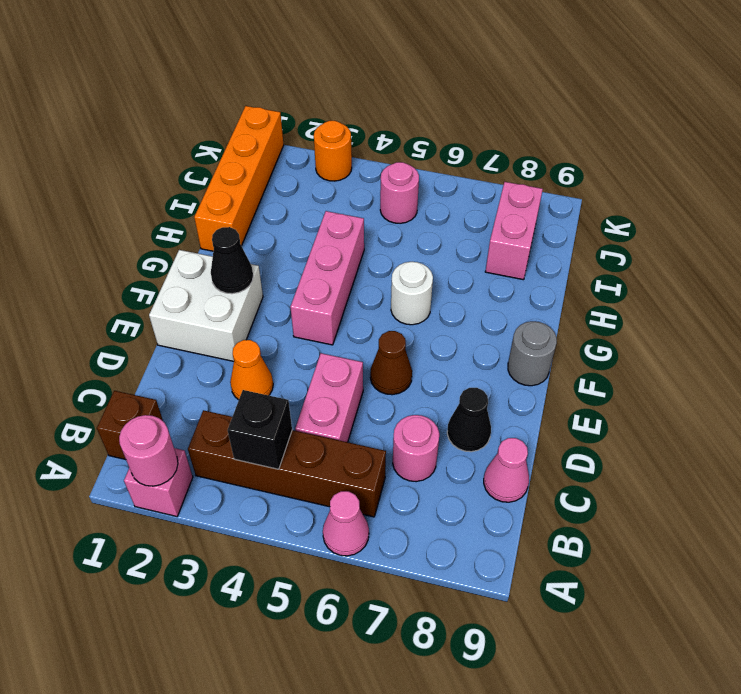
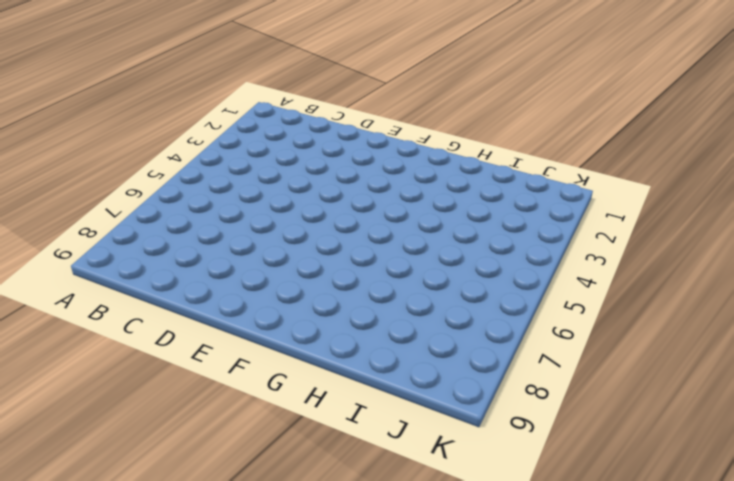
none -> pink 1x1 brick [124,448,193,516]
none -> pink 1x1 cone [323,491,369,556]
none -> brown 1x1 brick [97,391,163,460]

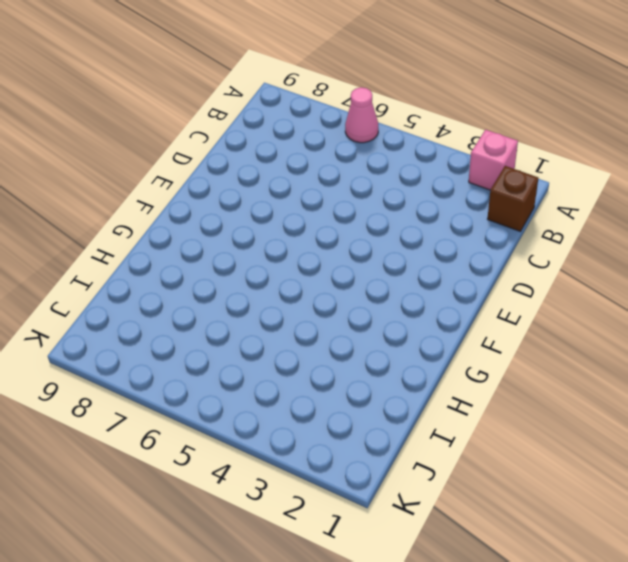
none -> brown 1x4 brick [188,410,386,517]
none -> pink 1x2 brick [295,353,363,442]
none -> pink 1x1 round brick [393,415,439,482]

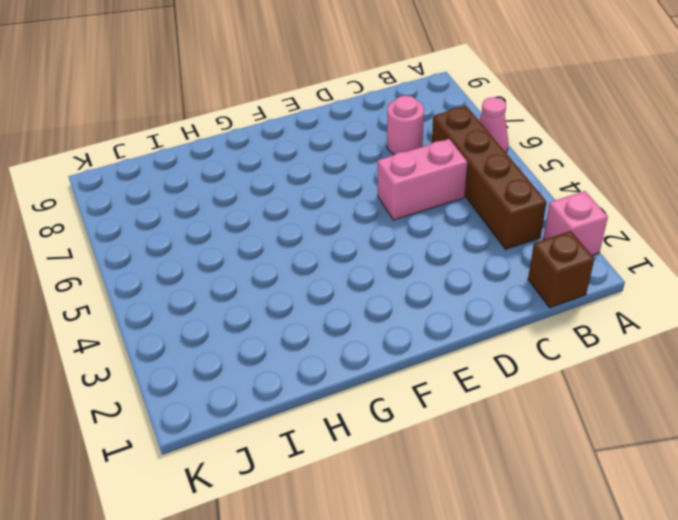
none -> pink 1x1 cone [484,438,529,502]
none -> orange 1x1 cone [230,340,273,400]
none -> black 1x1 cone [447,388,491,452]

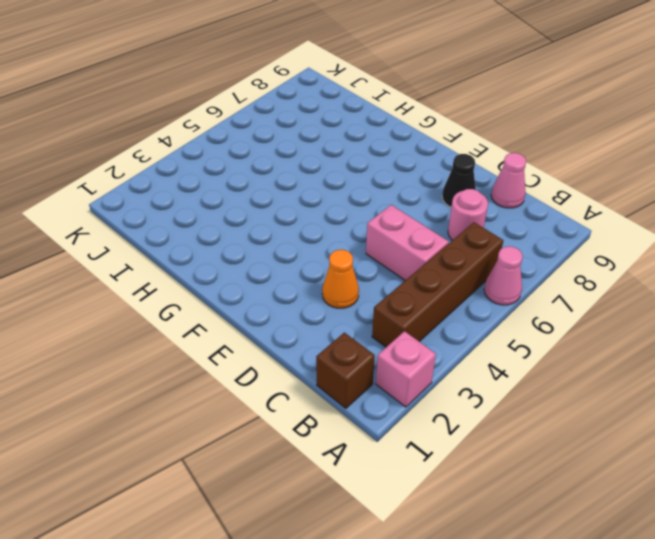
none -> white 2x2 brick [149,250,263,361]
none -> brown 1x1 cone [370,331,412,395]
none -> pink 1x3 brick [290,211,364,345]

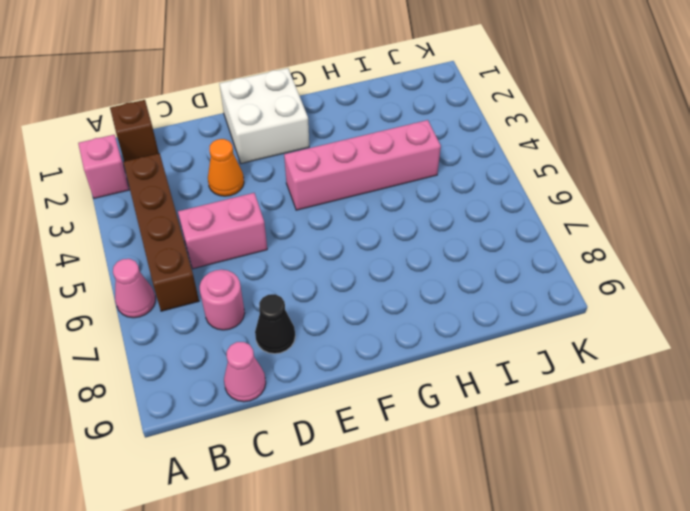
pink 1x4 brick [284,120,441,210] -> pink 1x3 brick [290,211,364,345]
none -> brown 1x1 cone [370,331,412,395]
none -> grey 1x1 round brick [508,321,557,386]
none -> white 1x1 round brick [391,262,433,325]

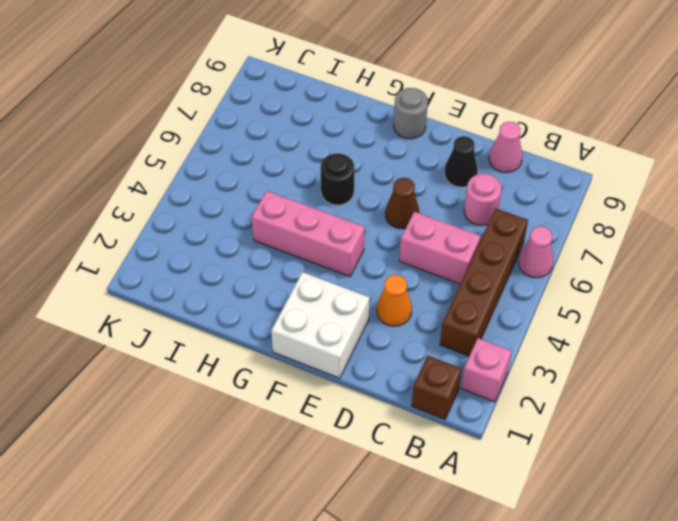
black 1x1 round brick [321,153,354,205] -> white 1x1 round brick [391,262,433,325]
none -> orange 1x4 brick [194,106,284,251]
none -> pink 1x2 brick [485,182,543,280]
none -> pink 1x1 round brick [380,162,419,223]

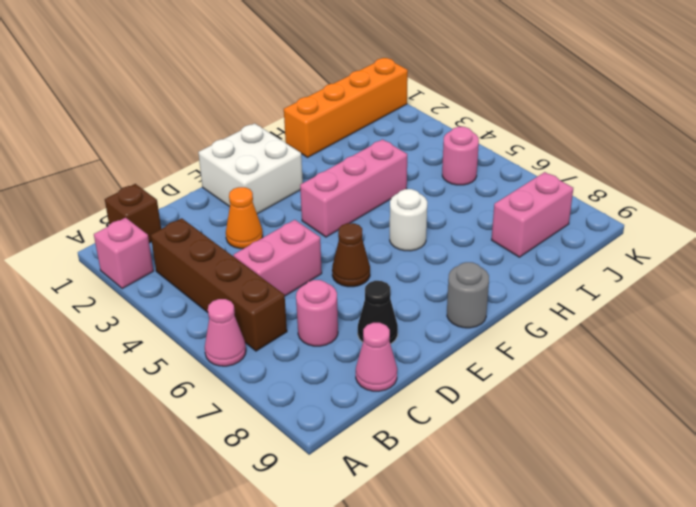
none -> orange 1x1 round brick [314,121,352,181]
none -> pink 1x1 round brick [119,415,178,486]
none -> black 1x1 brick [228,390,292,469]

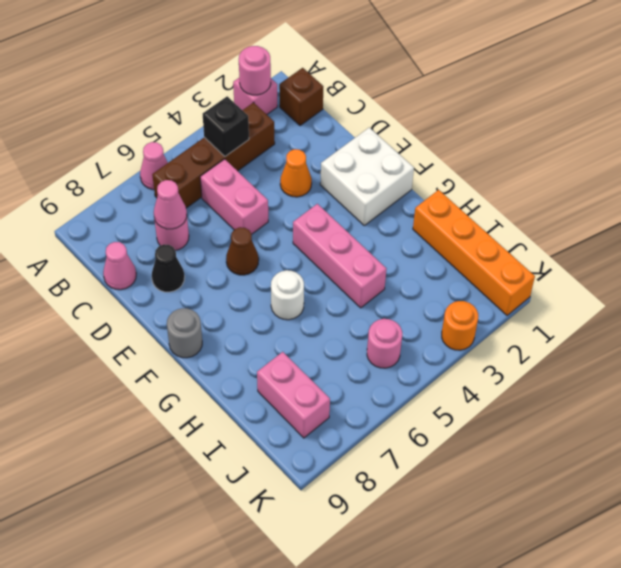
pink 1x1 cone [154,180,187,229] -> none
none -> black 1x1 cone [211,227,253,294]

